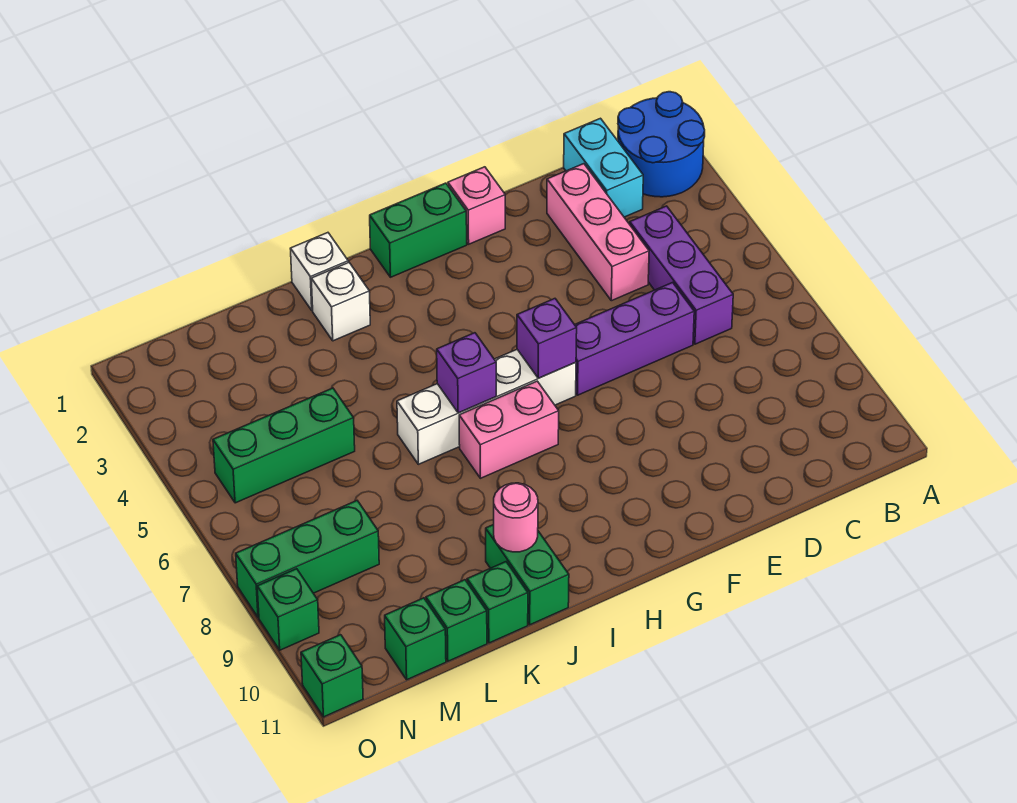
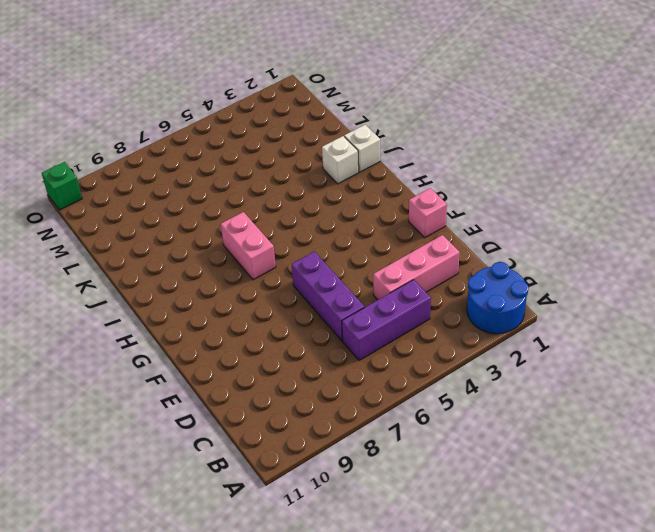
none -> cyan 1x2 brick [564,118,643,217]
none -> green 1x2 brick [370,183,467,277]
none -> white 1x4 brick [397,350,576,464]

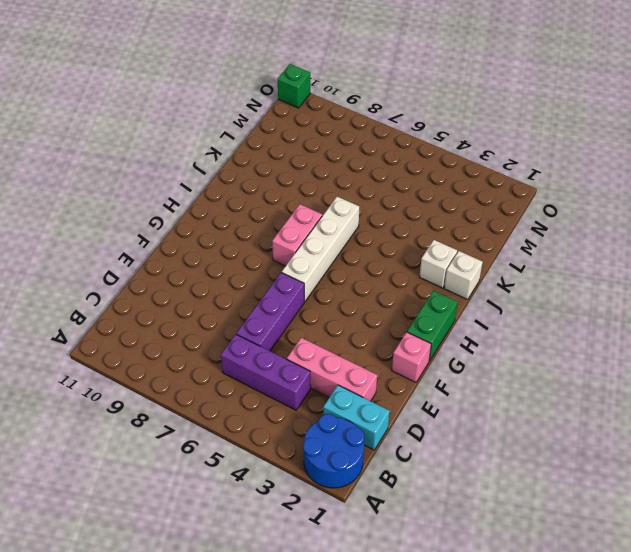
none -> green 1x2 brick [486,525,569,625]
none -> green 1x1 brick [467,562,528,643]
none -> green 1x3 brick [213,388,355,503]

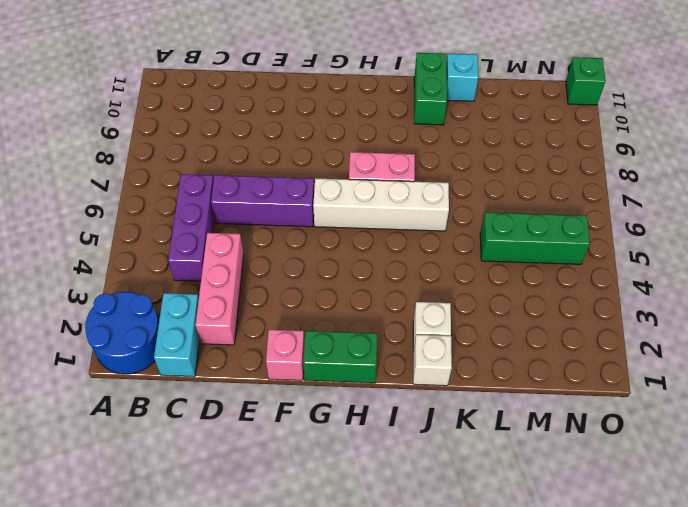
cyan 1x1 brick [447,54,478,101] -> green 1x1 brick [467,562,528,643]
none -> green 1x1 brick [426,580,487,661]
none -> green 1x3 brick [236,501,379,617]
none -> green 1x1 brick [385,598,446,680]

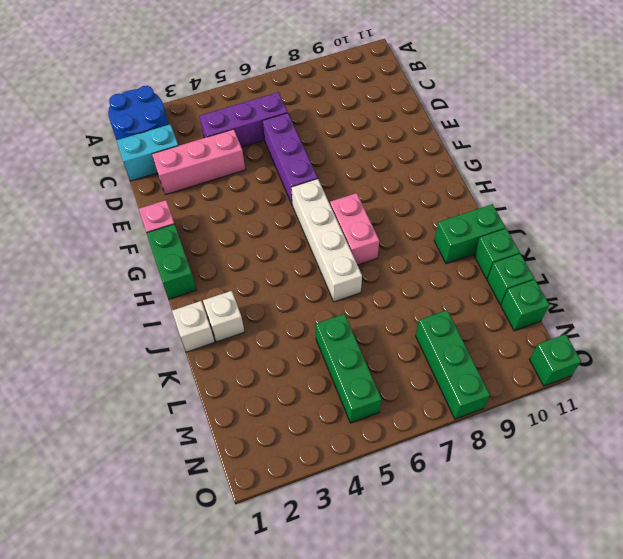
none -> green 1x1 brick [257,569,319,650]
none -> purple 1x1 brick [517,299,577,378]
none -> purple 1x1 brick [437,333,496,413]

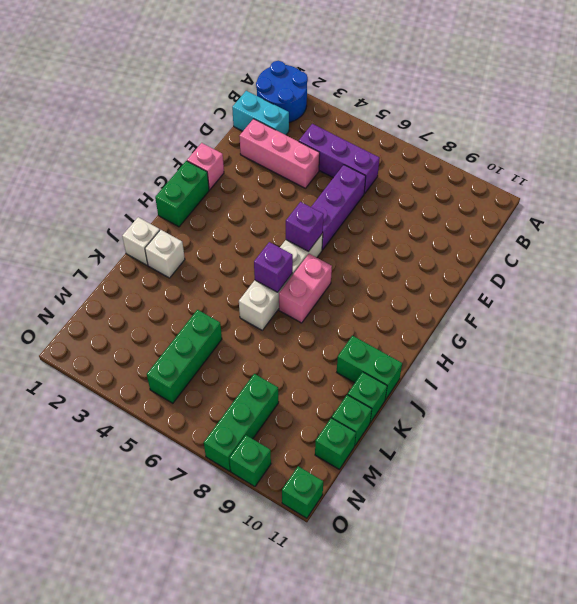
none -> pink 1x1 round brick [494,483,538,552]

